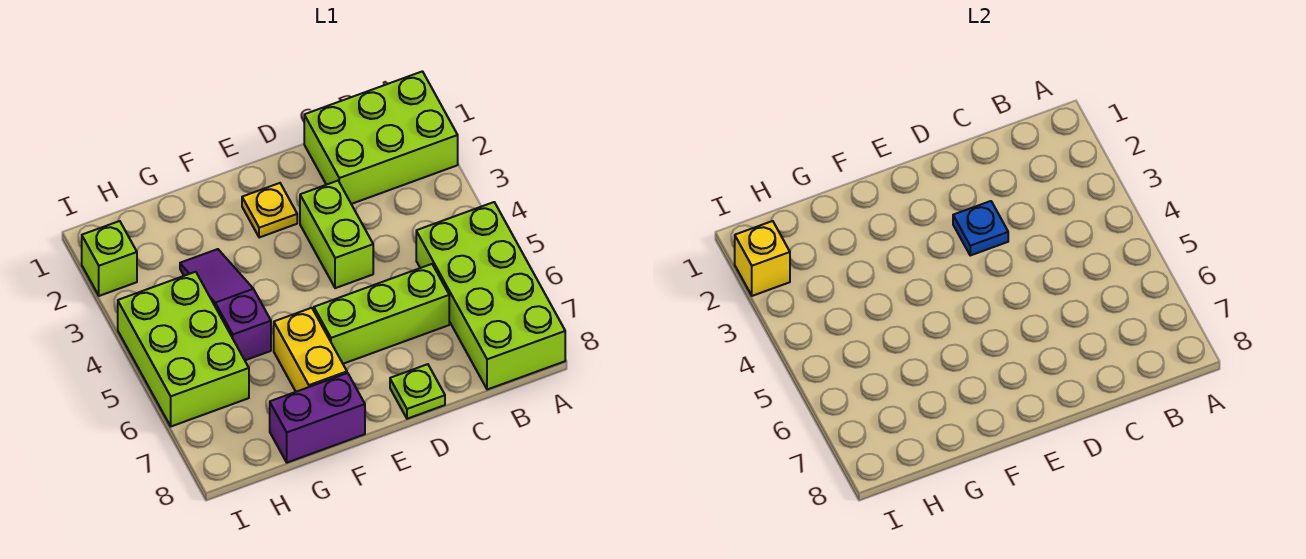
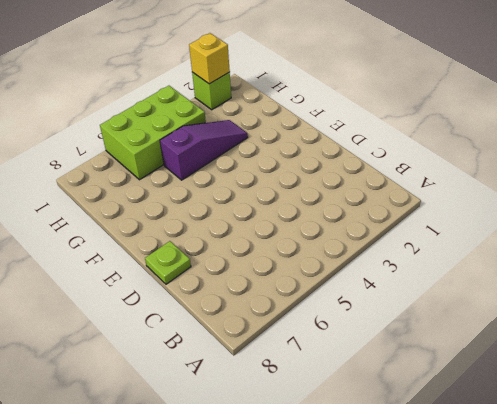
none -> lime 2x3 brick [304,71,458,204]
none -> lime 2x4 brick [416,202,565,390]
none -> lime 1x3 brick [314,264,449,364]

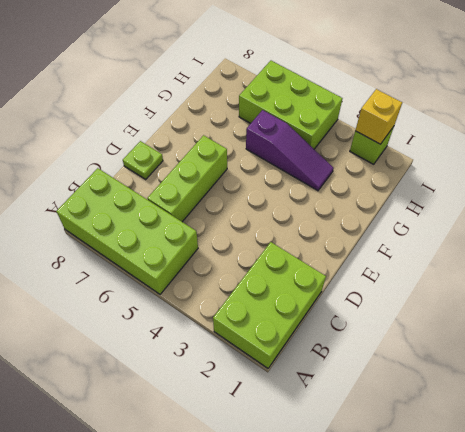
none -> lime 1x2 brick [300,181,373,288]
none -> yellow 1x1 plate [242,183,297,238]
none -> yellow 1x2 brick [274,308,347,392]

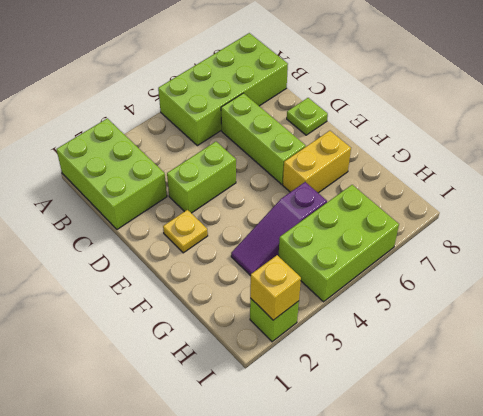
none -> purple 1x2 brick [270,373,365,463]
none -> blue 1x1 plate [953,201,1008,255]

